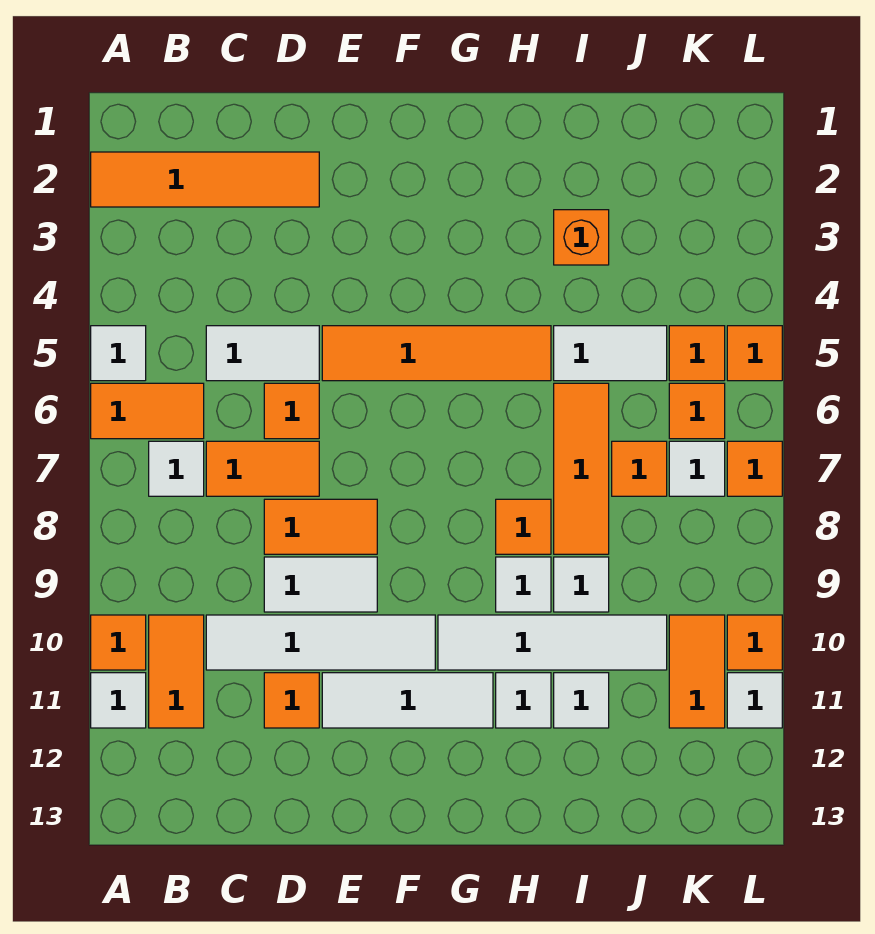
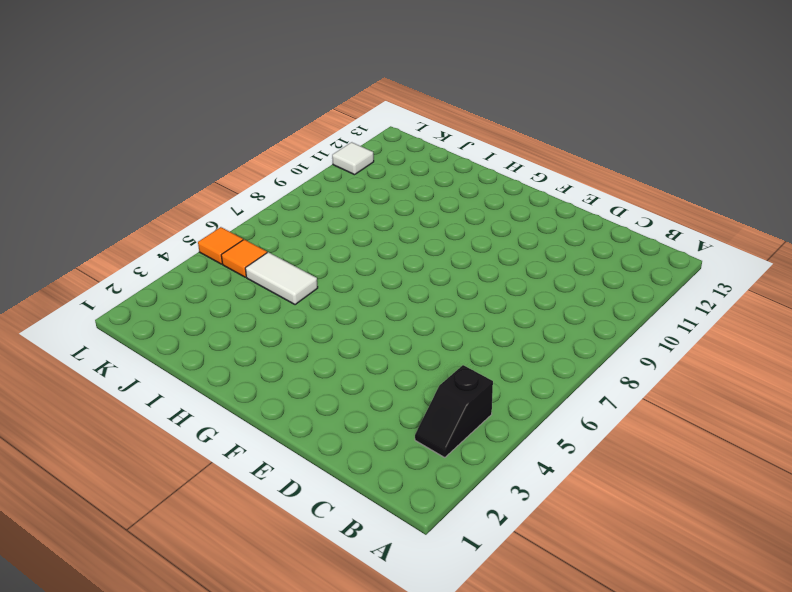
black 1x2 slope [415,365,493,457] -> none
none -> orange 1x4 tile [91,152,319,207]
none -> white 1x1 tile [91,326,146,381]
none -> orange 1x2 tile [91,383,204,439]
none -> orange 1x1 tile [91,615,146,670]

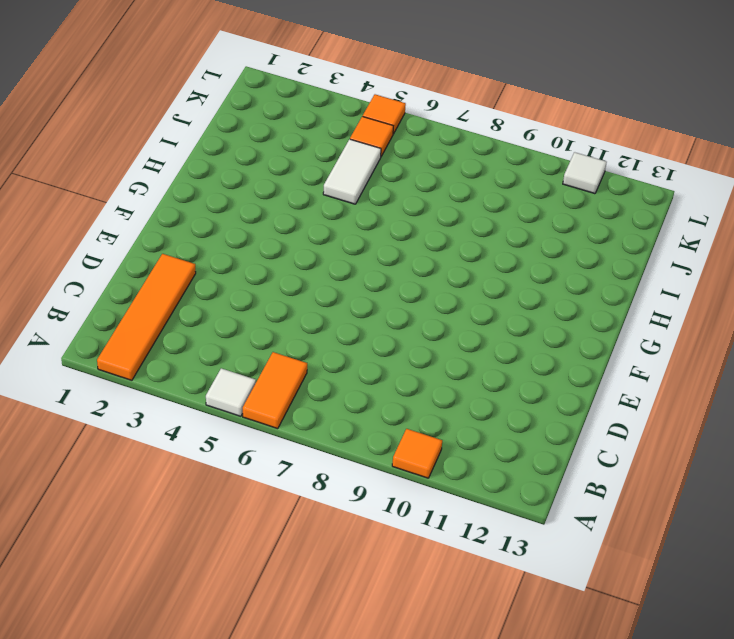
none -> white 1x1 tile [91,673,146,728]
none -> white 1x1 tile [149,441,204,496]
none -> orange 1x2 tile [149,615,204,728]
none -> white 1x2 tile [206,326,319,381]

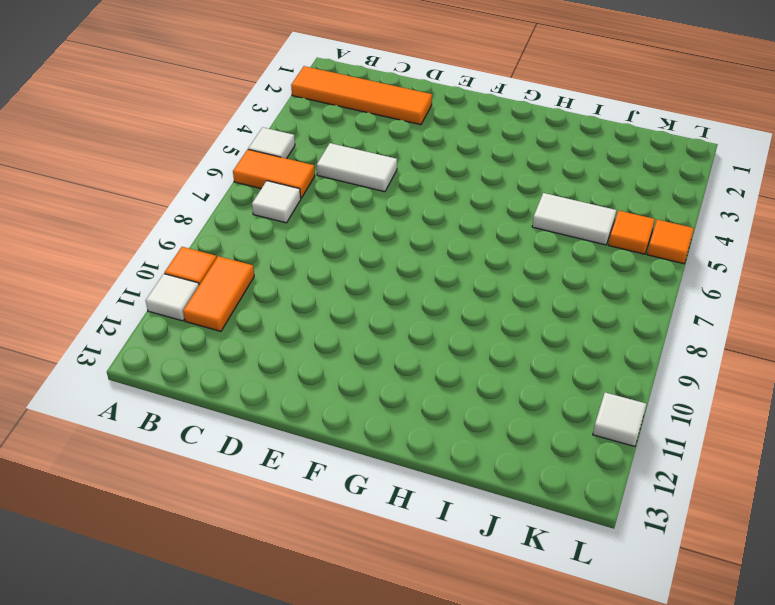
none -> orange 1x2 tile [206,441,319,496]
none -> white 1x4 tile [206,615,435,670]
none -> orange 1x1 tile [264,383,319,439]
none -> orange 1x2 tile [264,499,377,554]

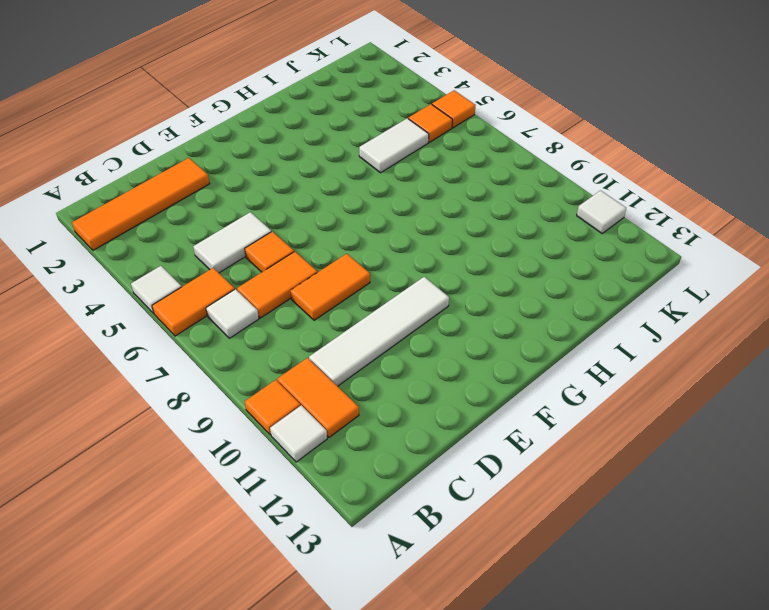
none -> white 1x2 tile [264,557,377,612]
none -> orange 1x1 tile [264,673,319,728]
none -> orange 1x4 tile [322,326,551,381]
none -> white 1x3 tile [322,673,493,728]

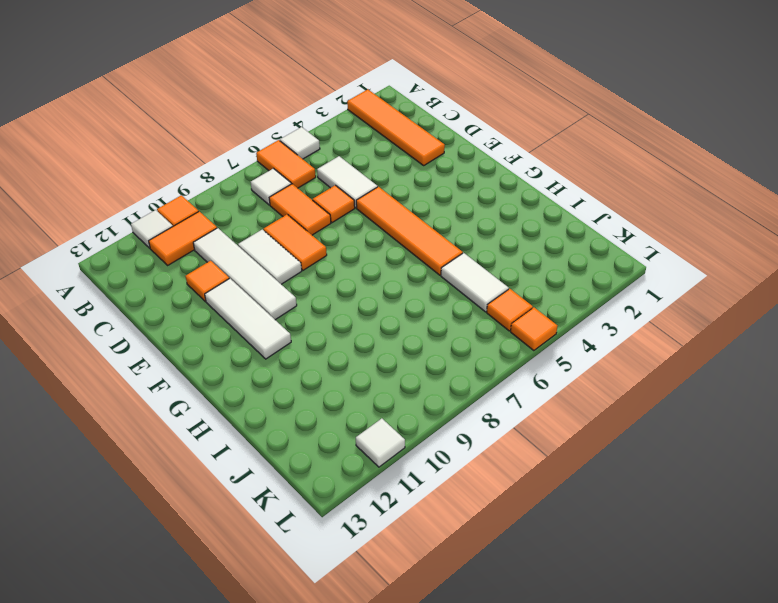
none -> white 1x4 tile [438,615,667,670]
none -> orange 1x1 tile [496,499,551,554]
none -> white 1x1 tile [496,557,551,612]
none -> white 1x1 tile [496,673,551,728]

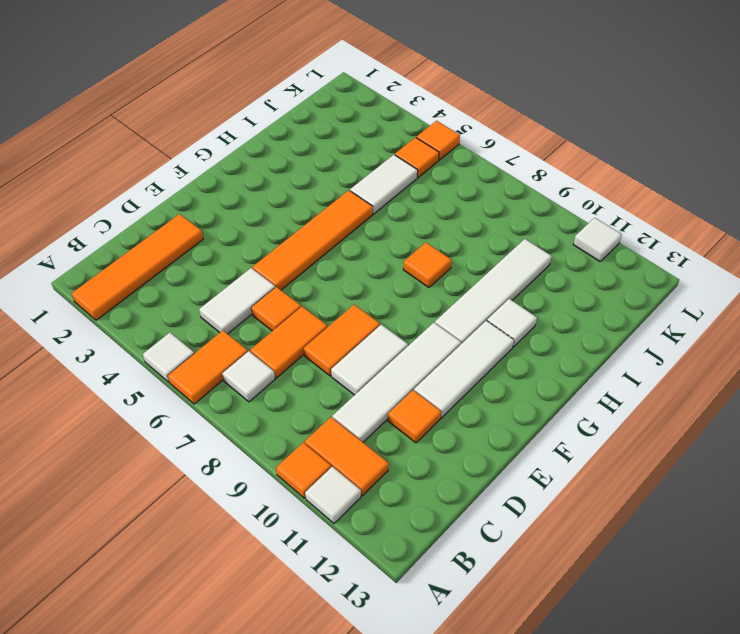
none -> white 1x1 tile [496,557,551,612]
none -> orange 1x1 brick [554,210,609,265]
none -> orange 1x3 tile [554,383,609,554]
none -> white 1x1 tile [554,557,609,612]

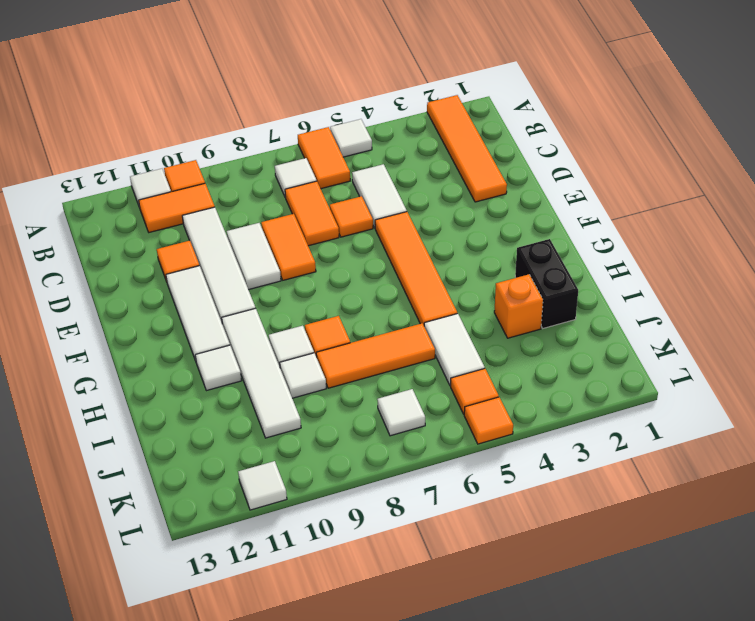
black 1x2 brick [515,239,578,328] -> none
none -> white 1x1 tile [554,673,609,728]
none -> orange 1x1 tile [612,441,667,496]
none -> orange 1x1 tile [669,383,725,439]
none -> orange 1x2 tile [669,615,725,728]

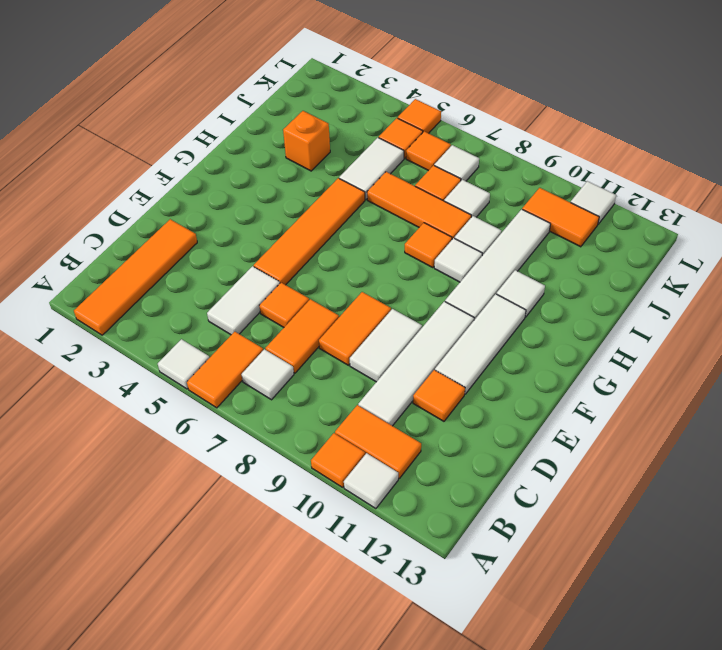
white 1x1 tile [444,180,490,217] -> white 1x1 tile moved to [554,673,609,728]
none -> orange 1x1 tile [727,441,782,496]
none -> orange 1x1 tile [727,615,782,670]

